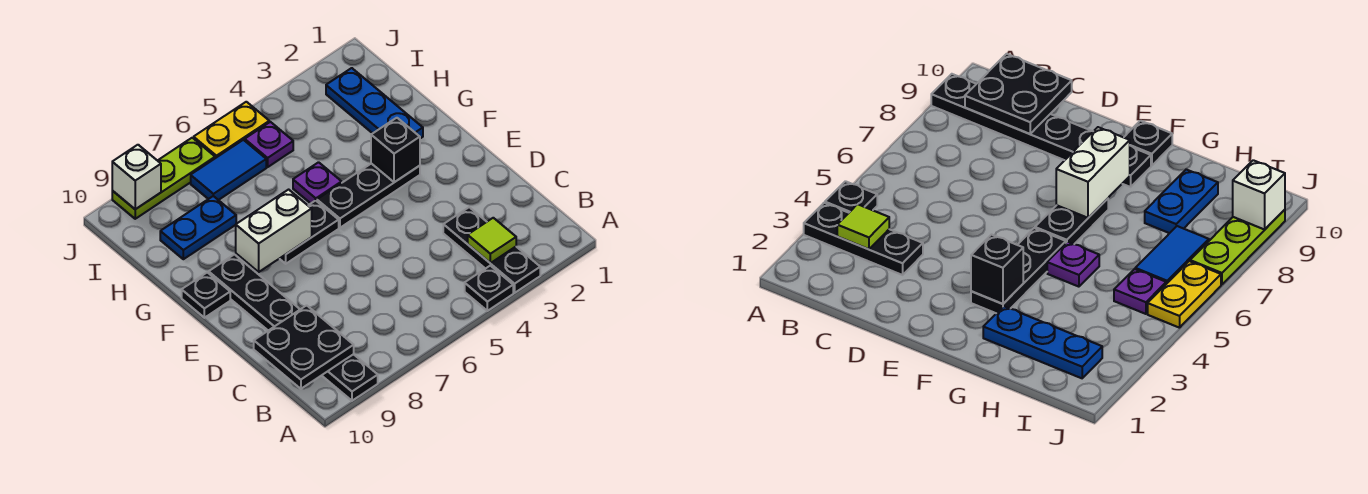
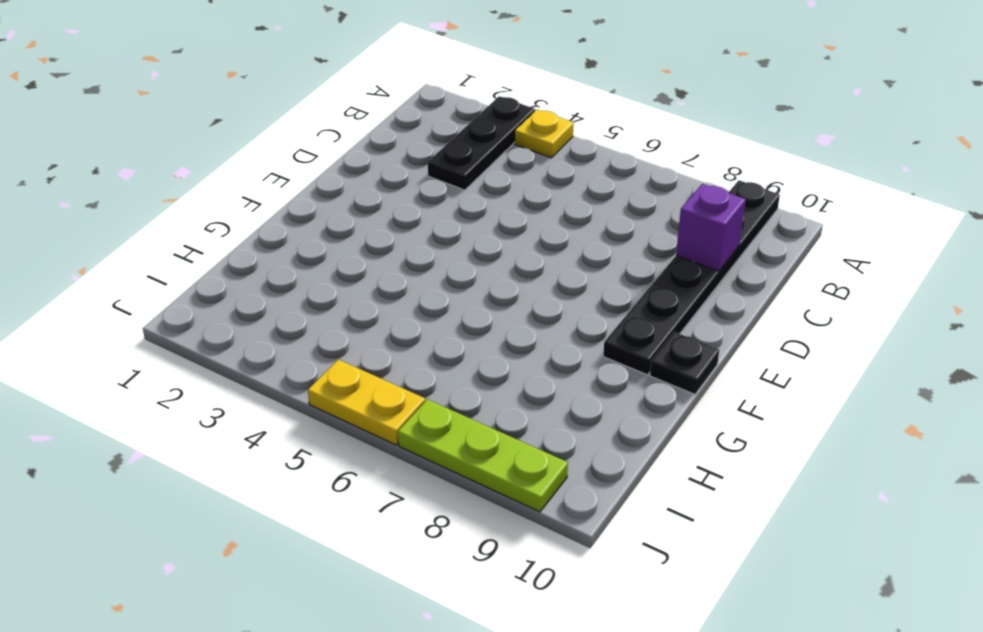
yellow 1x1 plate [515,110,574,158] -> black 1x1 plate [465,266,513,311]
purple 1x1 brick [676,184,746,271] -> black 2x2 plate [254,305,354,389]
none -> black 1x3 plate [317,164,420,228]
none -> black 1x2 plate [280,200,339,264]
none -> blue 1x3 plate [326,68,423,138]

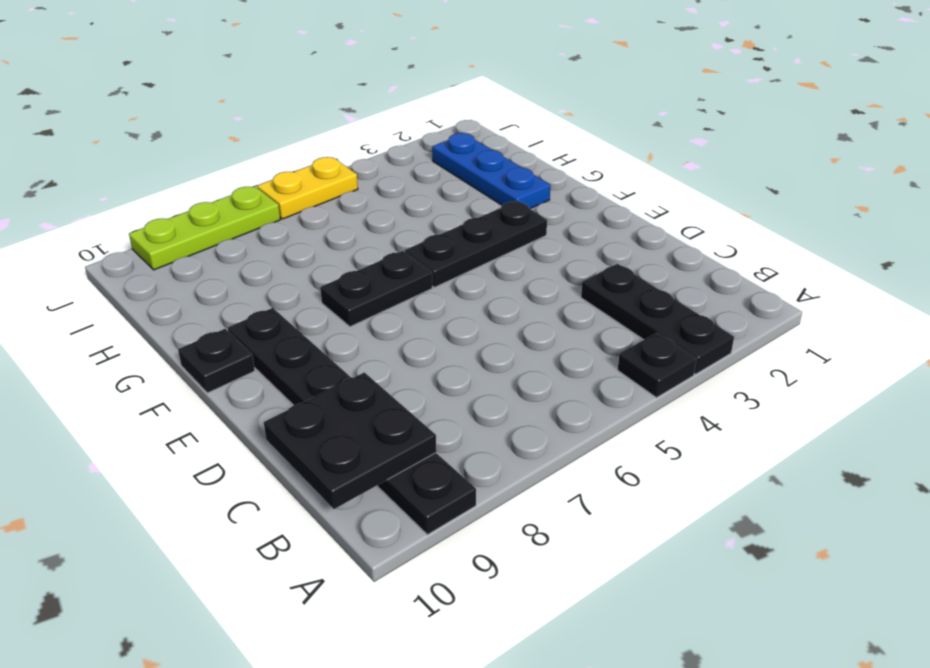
none -> purple 1x1 plate [293,162,342,203]
none -> blue 1x2 plate [160,196,236,259]
none -> purple 1x1 plate [245,122,293,167]

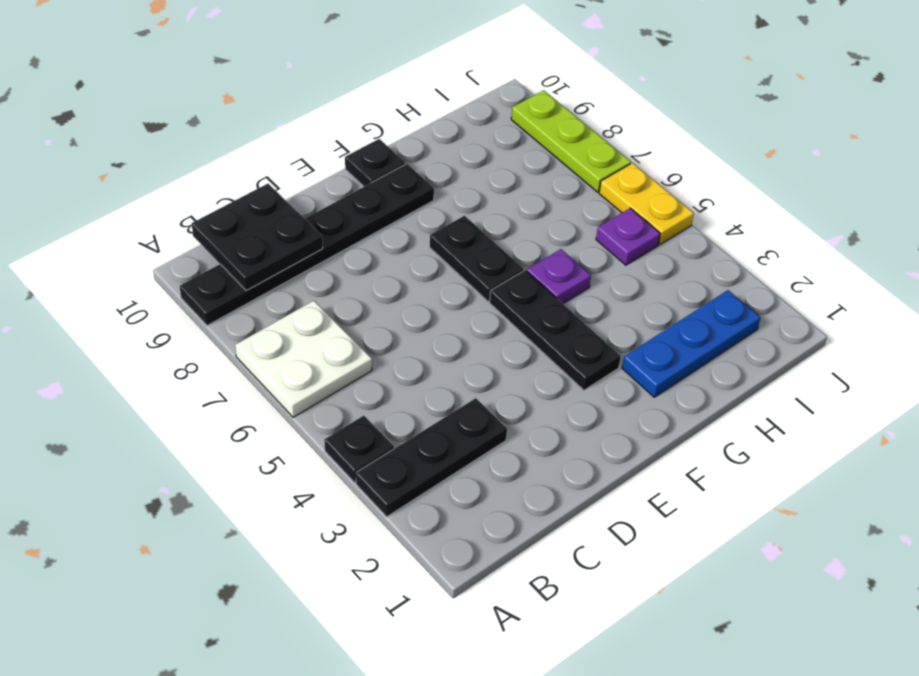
white 2x2 plate [235,301,372,417] -> none
none -> blue 1x2 plate [160,196,236,259]
none -> blue 1x2 tile [191,140,266,200]
none -> lime 1x1 tile [468,218,516,263]

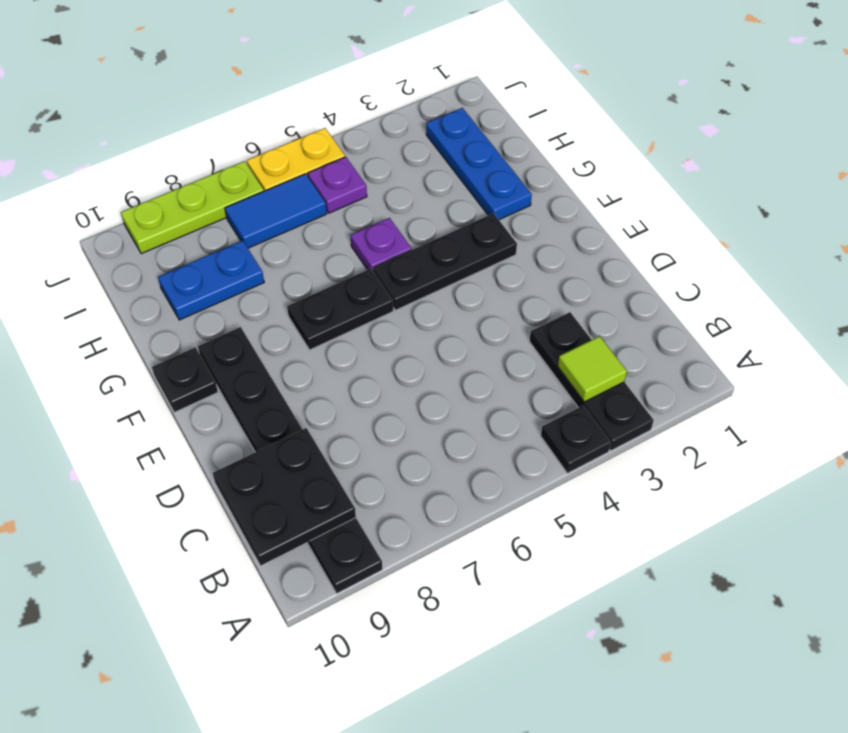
none -> black 1x1 brick [371,118,420,182]
none -> white 1x2 brick [236,190,312,272]
none -> white 1x1 brick [112,145,161,209]

